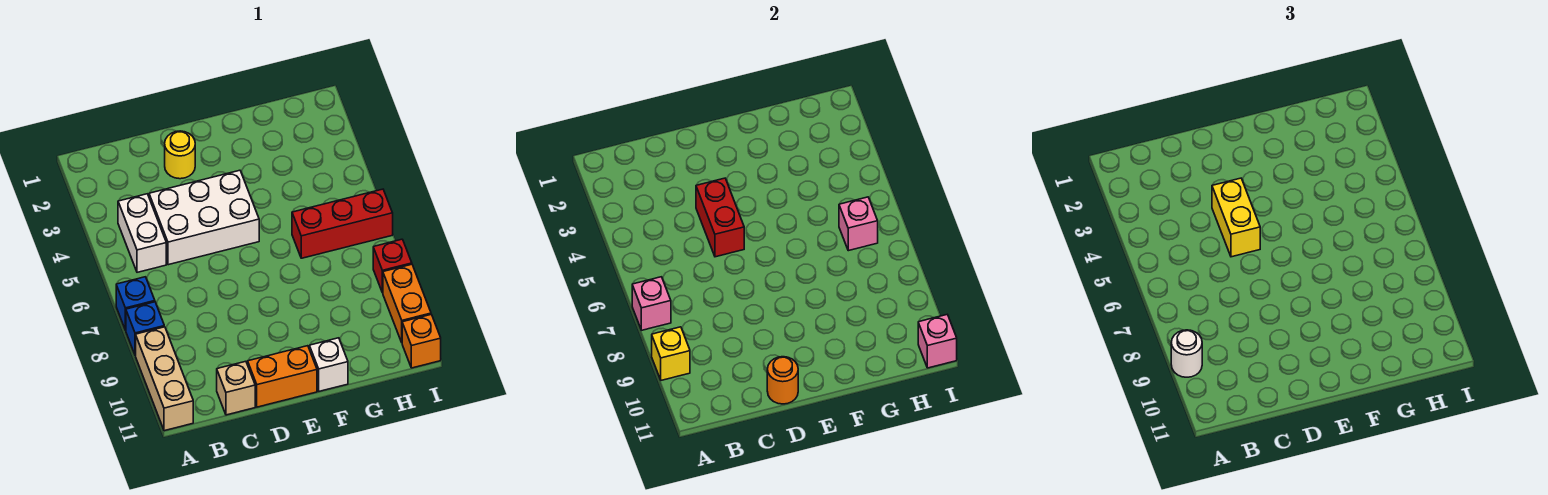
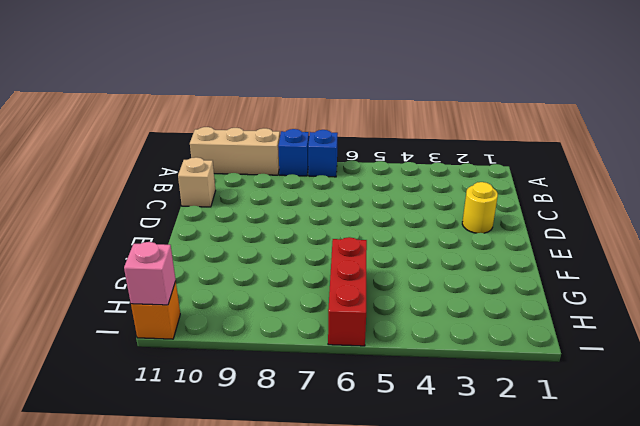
none -> white 1x2 brick [118,194,166,272]
none -> white 2x3 brick [149,170,259,265]
none -> orange 1x2 brick [248,346,317,407]

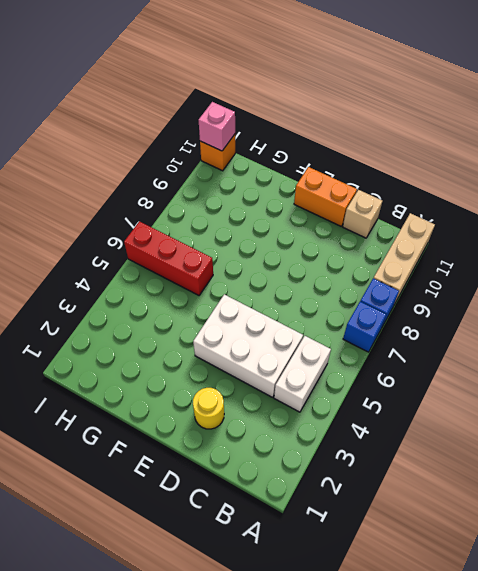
none -> white 1x1 brick [309,338,348,391]
none -> red 1x1 brick [373,239,412,293]
none -> orange 1x2 brick [383,264,431,342]

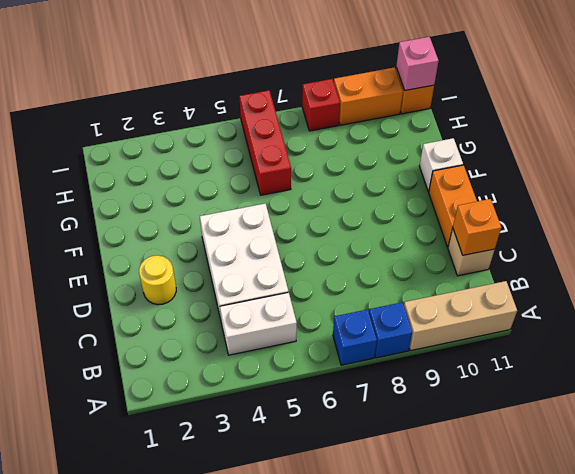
orange 1x1 brick [453,199,501,255] -> none
none -> pink 1x1 brick [632,277,671,330]
none -> yellow 1x1 brick [652,327,690,380]
none -> red 1x2 brick [696,178,744,257]

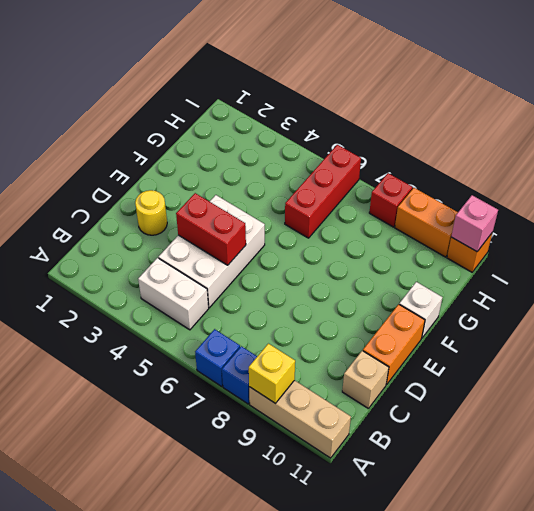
none -> pink 1x1 brick [632,277,671,330]
none -> orange 1x1 round brick [767,357,798,404]
none -> pink 1x1 brick [839,197,878,251]

